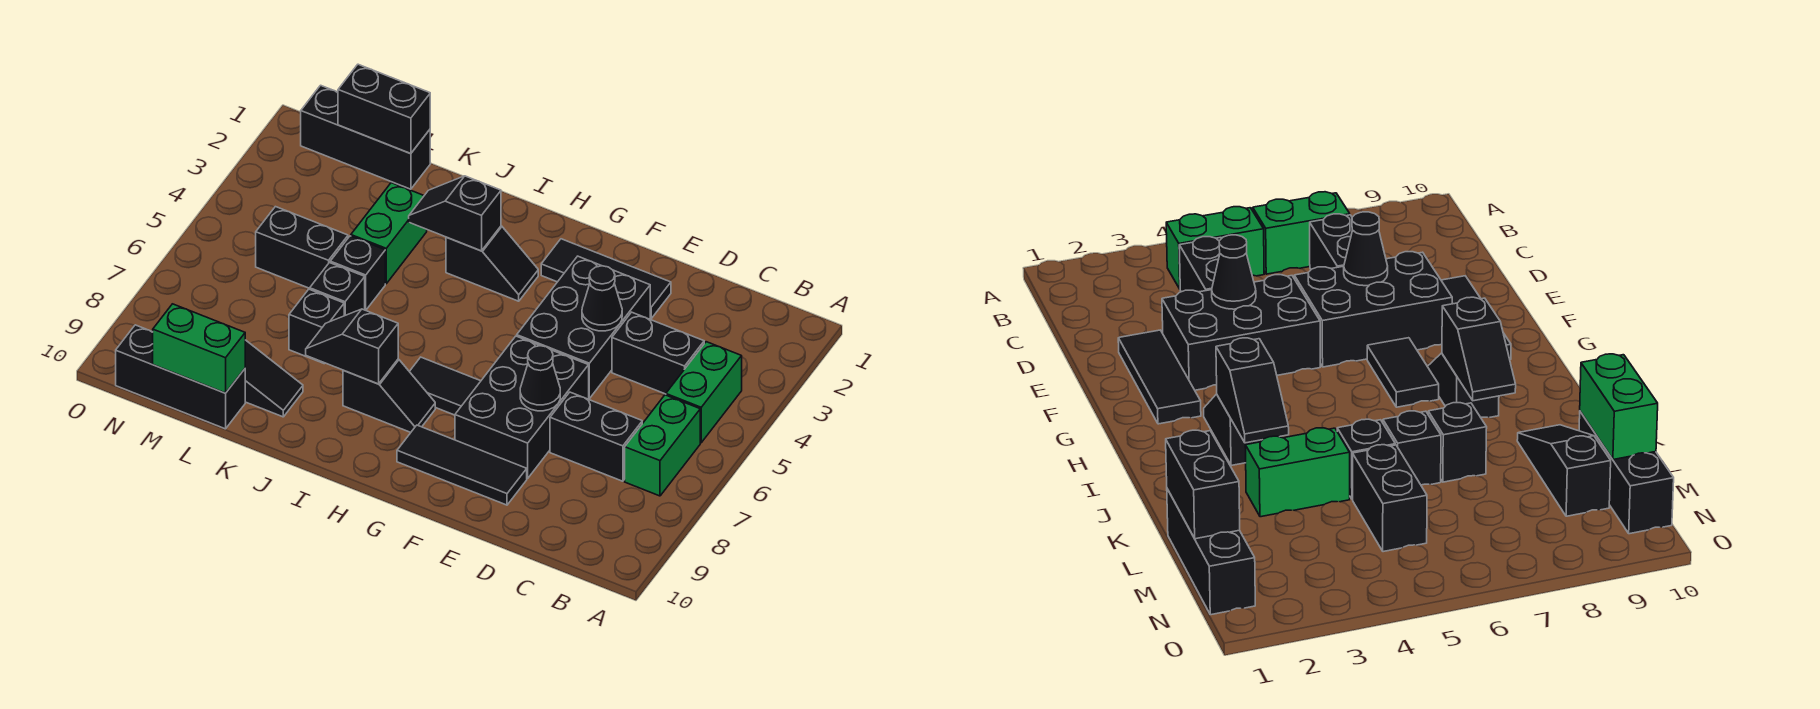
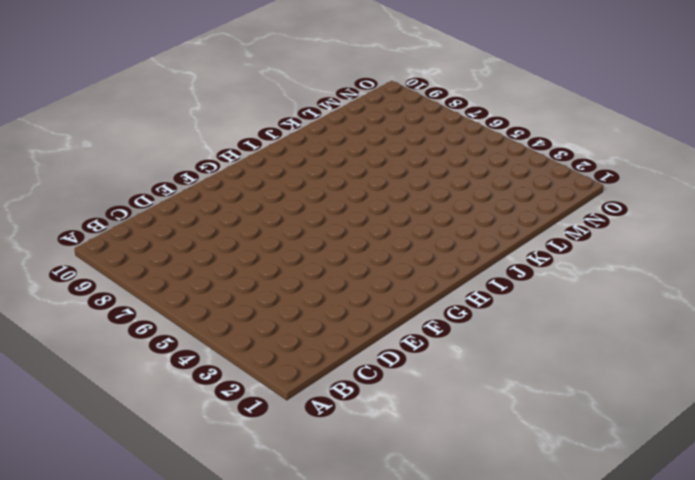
none -> green 1x2 brick [666,342,742,443]
none -> green 1x2 brick [625,395,700,496]
none -> black 1x2 brick [612,312,704,394]

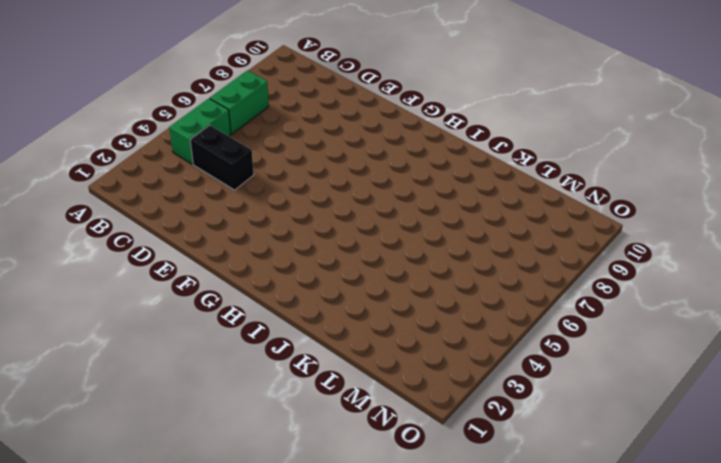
none -> black 1x2 brick [550,392,642,481]
none -> black 1x3 tile [541,239,671,319]
none -> black 2x3 brick [517,256,650,398]

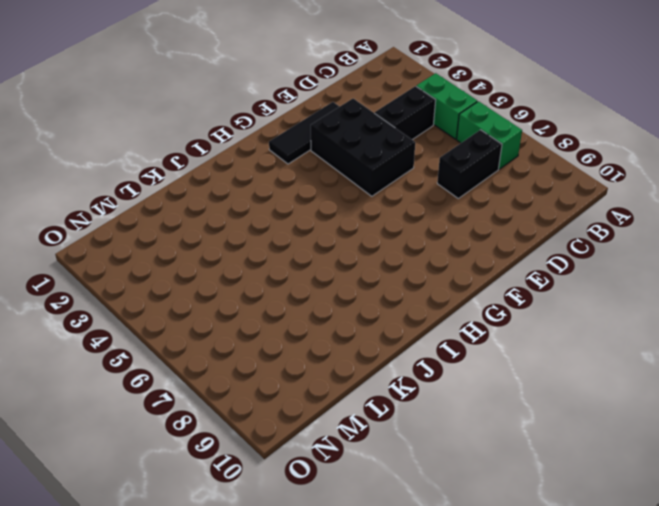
none -> black 2x3 brick [455,336,589,478]
none -> black 1x3 tile [397,425,527,505]
none -> black 1x2 tile [409,357,481,415]

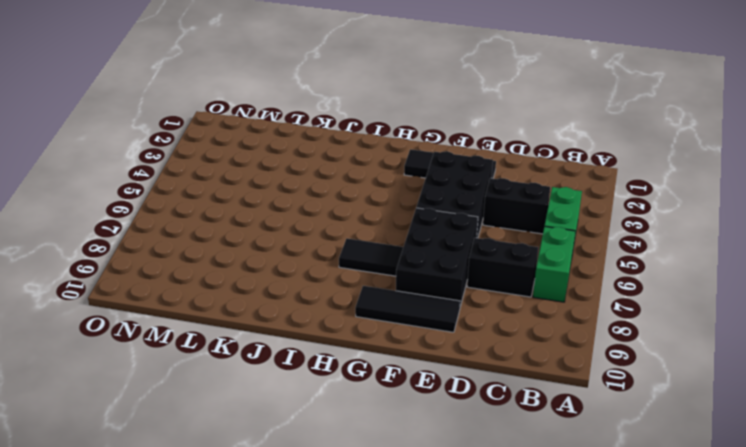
none -> black 1x2 slope [446,226,538,301]
none -> black 1x2 slope [343,359,435,432]
none -> green 1x2 brick [351,183,427,284]

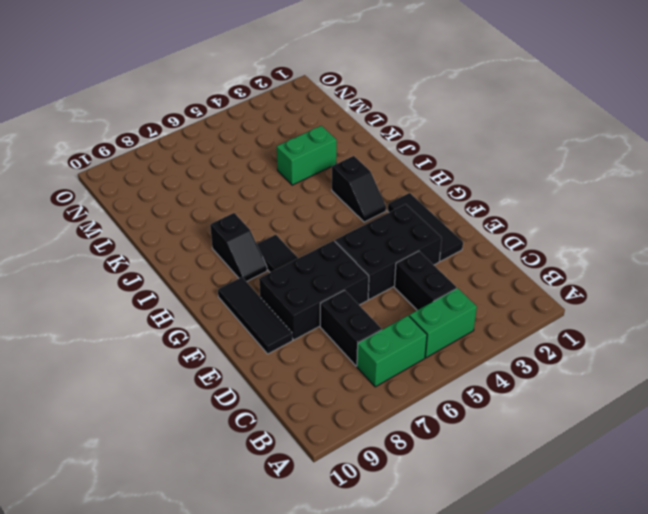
none -> black 1x1 brick [330,236,385,310]
none -> black 1x1 brick [310,263,365,316]
none -> black 1x1 brick [289,289,344,364]

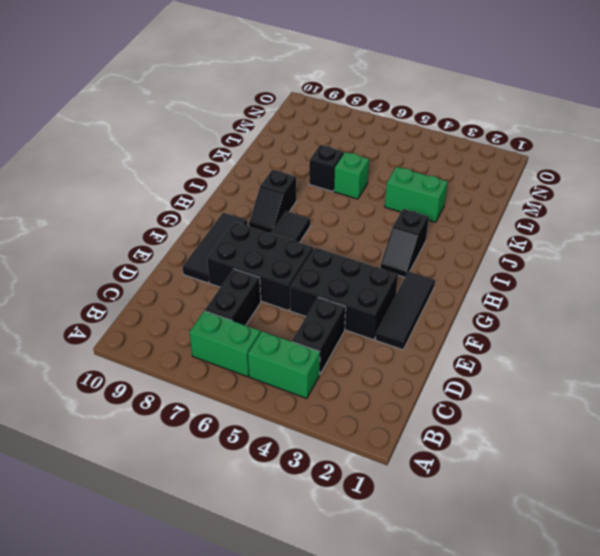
green 1x1 brick [334,152,369,199] -> black 1x1 brick [310,263,365,316]
none -> black 1x1 brick [330,236,385,310]
none -> black 1x3 slope [245,340,303,417]
none -> black 1x3 brick [301,85,430,189]

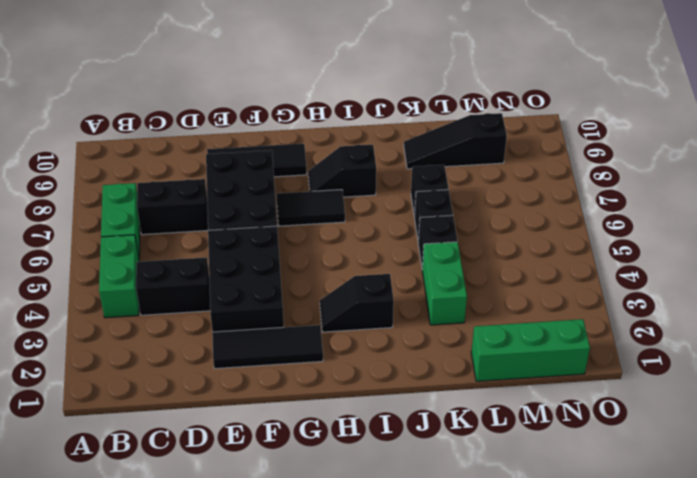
green 1x3 brick [471,319,590,381] -> black 1x3 brick [301,85,430,189]
none -> black 1x2 brick [256,207,348,288]
none -> black 1x3 brick [116,325,245,429]
none -> black 1x1 cone [582,266,622,331]

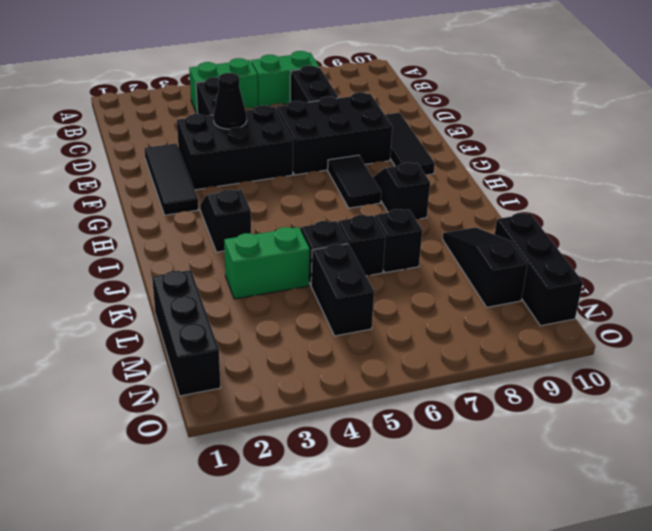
none -> black 1x1 cone [520,346,560,411]
none -> black 1x2 slope [409,176,501,251]
none -> black 1x2 slope [306,309,398,384]

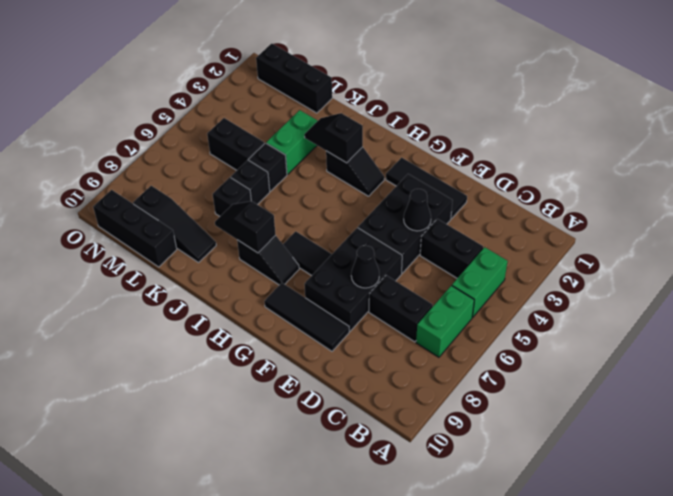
none -> black 1x2 brick [338,64,430,153]
none -> green 1x2 brick [153,304,245,393]

